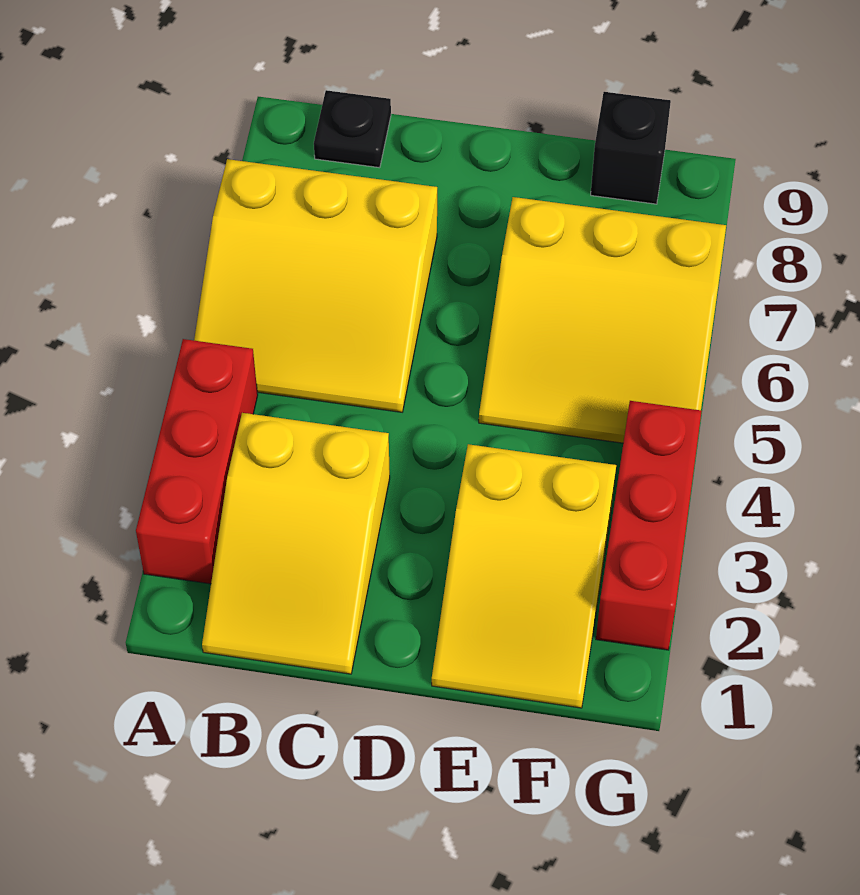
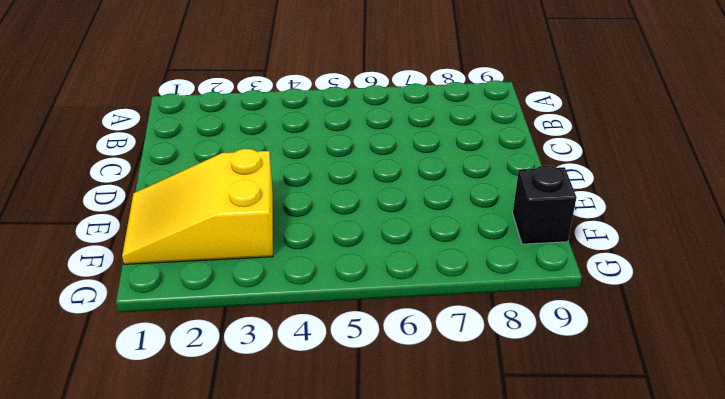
none -> red 1x3 brick [136,339,258,584]
none -> yellow 3x3 slope [194,159,437,412]

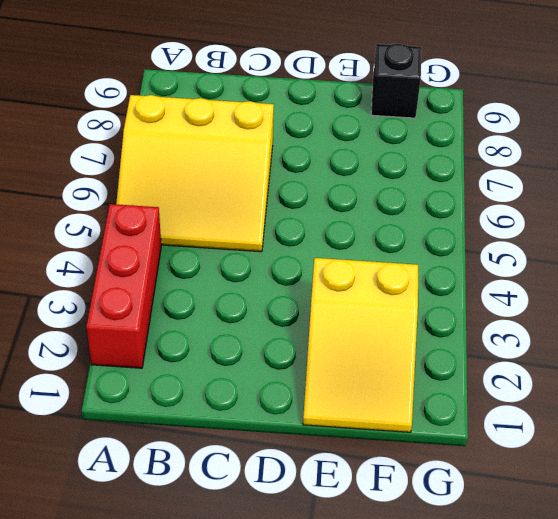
none -> yellow 2x3 slope [202,413,390,674]
none -> black 1x1 plate [314,90,391,168]

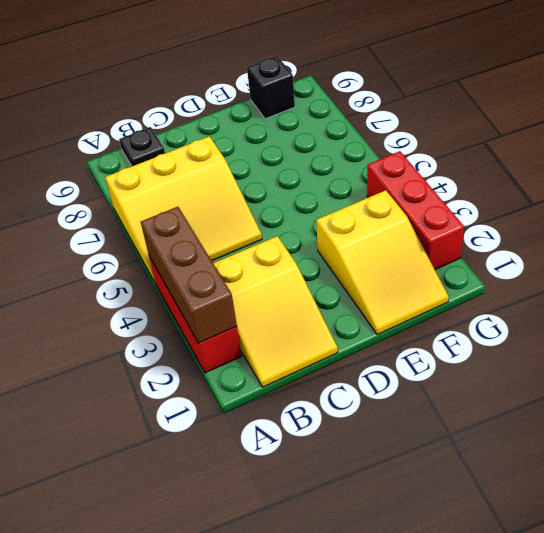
brown 1x3 brick [141,207,237,343] -> none
none -> yellow 3x3 slope [479,197,726,443]

